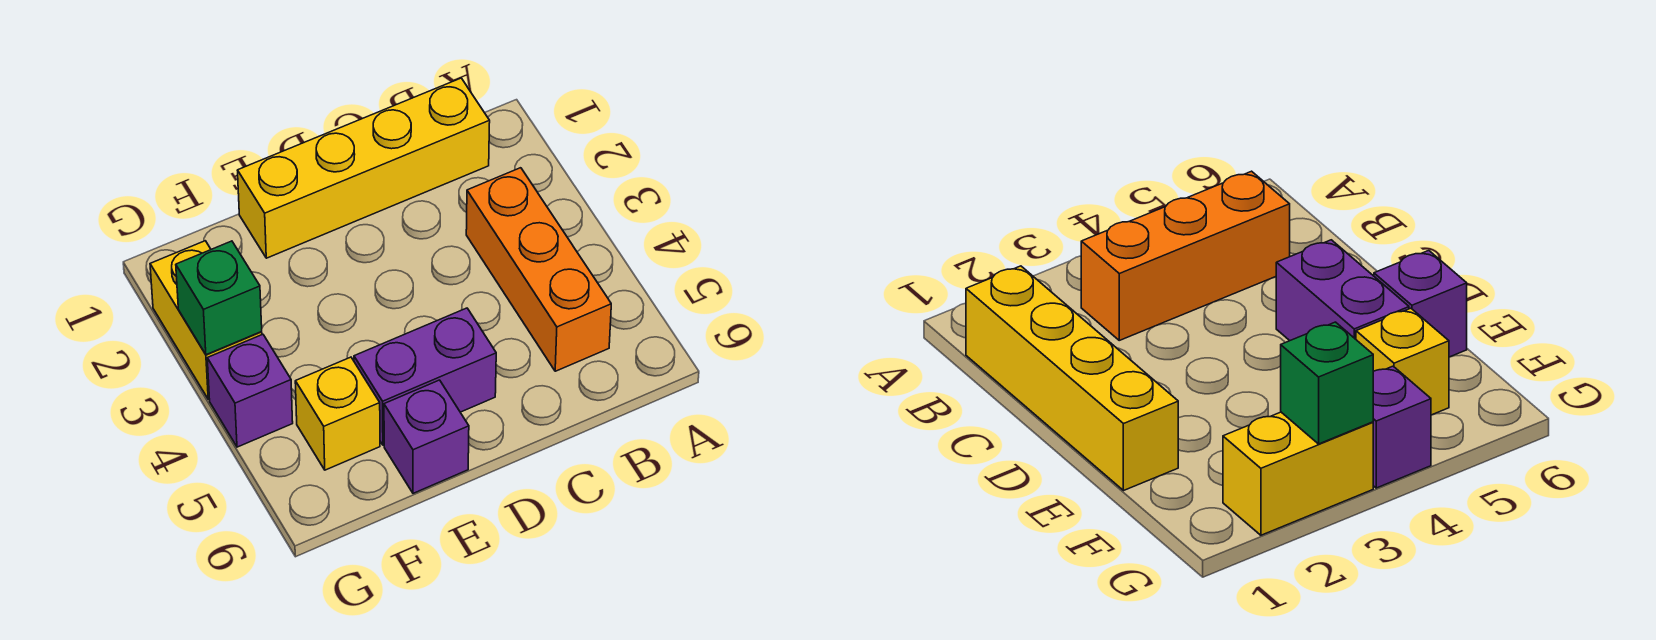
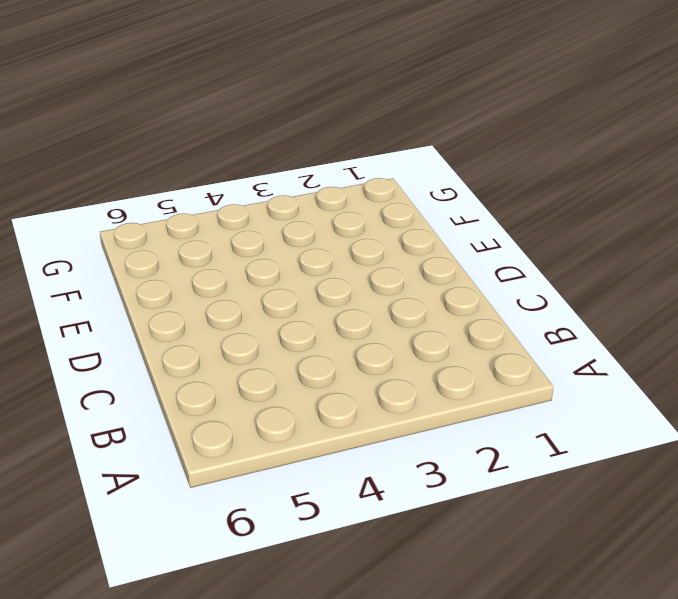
none -> yellow 1x4 brick [237,78,490,258]
none -> orange 1x3 brick [466,168,611,371]

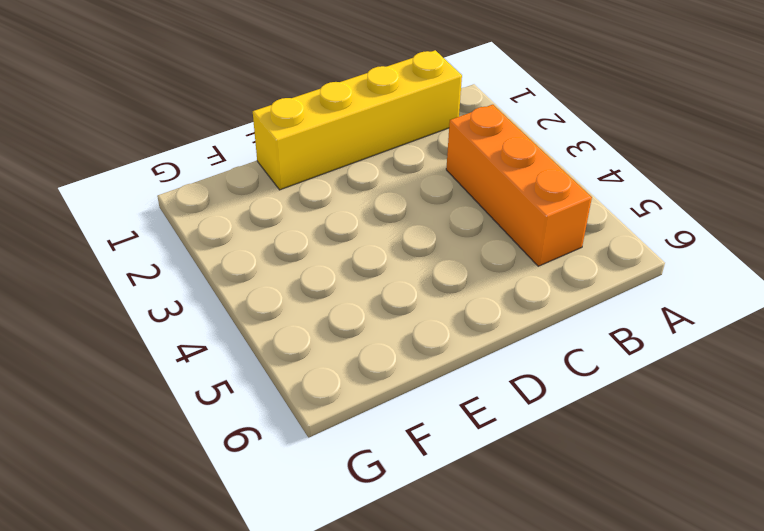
none -> purple 1x2 brick [354,308,496,445]
none -> purple 1x1 brick [384,380,469,493]

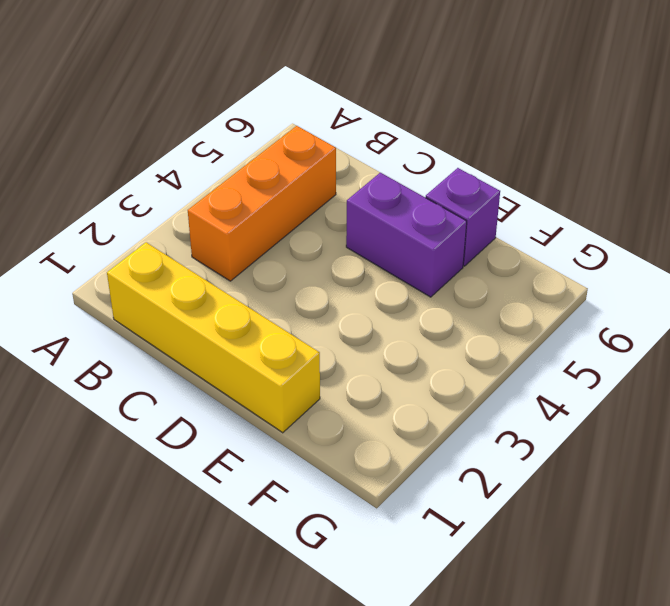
none -> yellow 1x1 brick [295,357,380,470]
none -> yellow 1x2 brick [150,241,262,399]

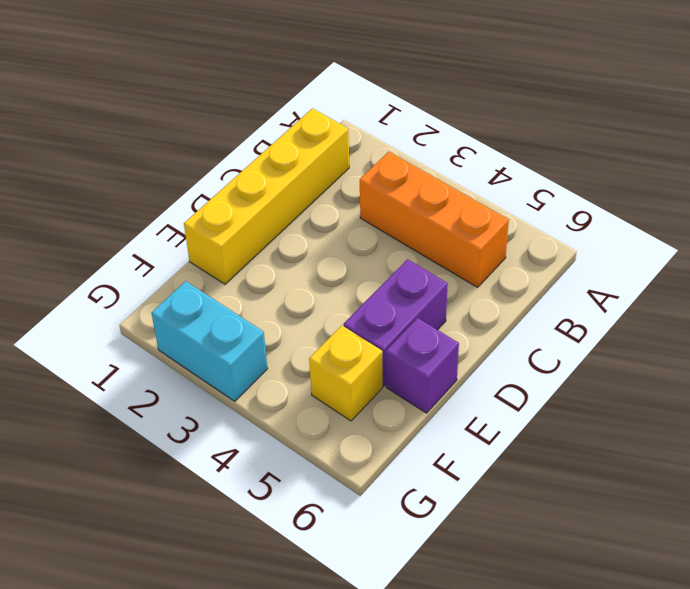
cyan 1x2 brick [152,281,268,401] -> yellow 1x2 brick [150,241,262,399]
none -> purple 1x1 brick [207,334,293,447]
none -> green 1x1 brick [176,241,262,355]

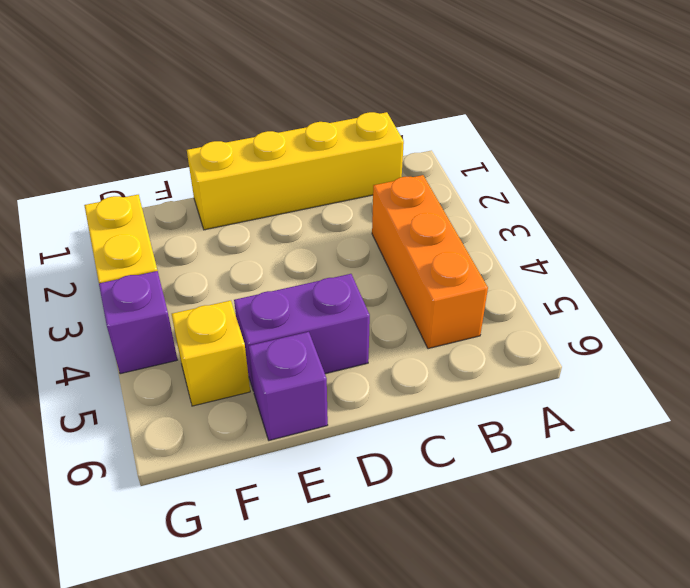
none -> green 1x1 brick [176,241,262,355]

